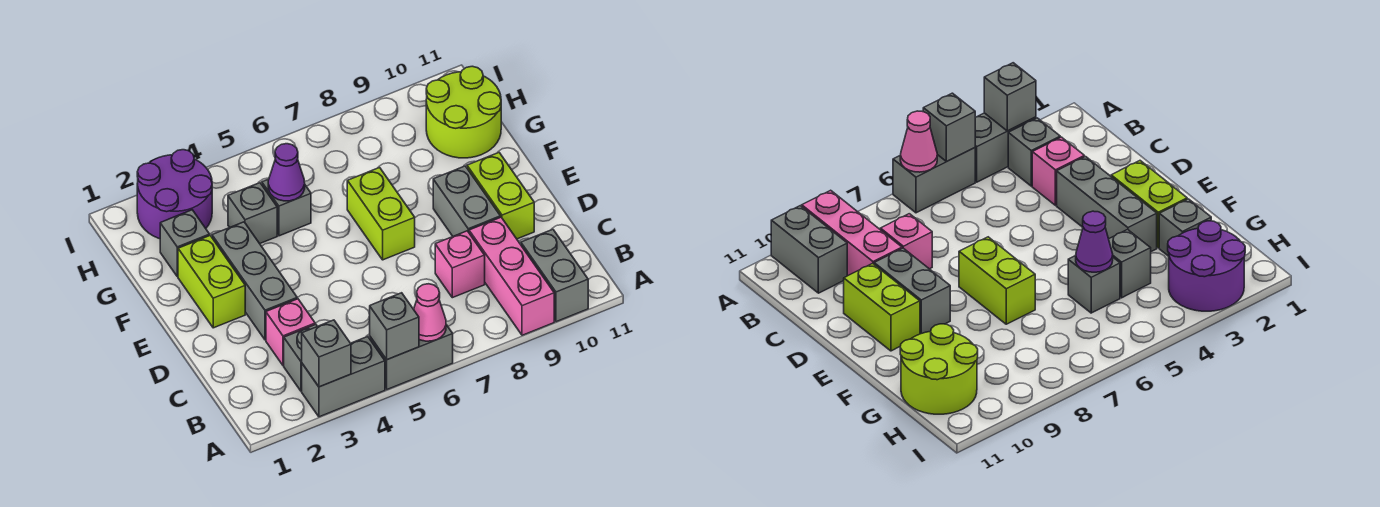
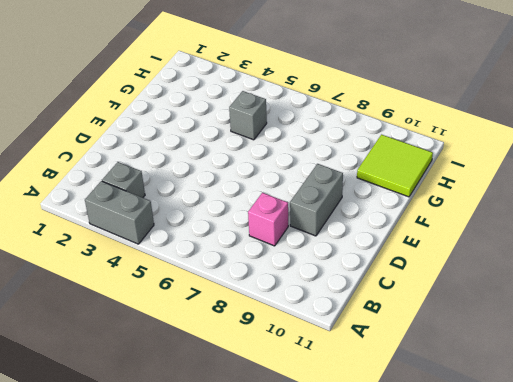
lime 2x2 tile [357,135,433,197] -> lime 2x2 round brick [426,66,501,158]
none -> grey 1x2 brick [370,325,453,389]
none -> pink 1x3 brick [469,217,554,335]
none -> grey 1x2 brick [521,229,588,322]

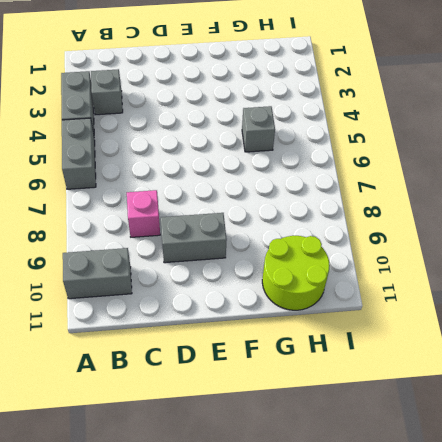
none -> pink 1x3 brick [469,217,554,335]
none -> pink 1x1 brick [266,299,315,366]
none -> grey 1x3 brick [212,222,297,340]

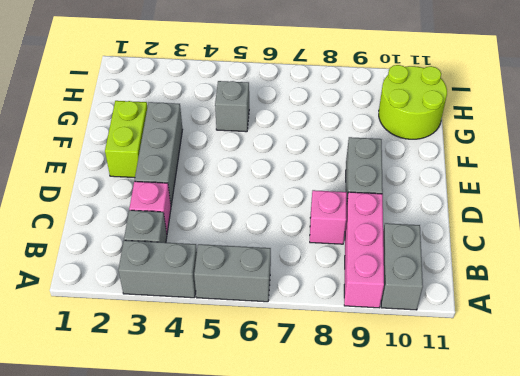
none -> lime 1x2 brick [467,153,534,239]
none -> lime 1x2 brick [347,168,415,260]
none -> grey 1x1 brick [160,210,210,277]

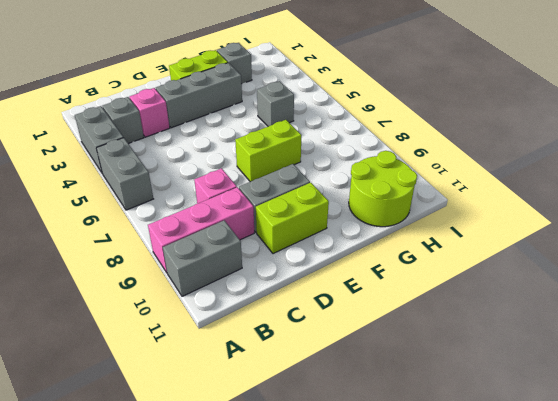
none -> grey 1x1 brick [228,183,277,244]
none -> purple 2x2 round brick [137,150,212,239]
none -> grey 1x1 brick [302,320,351,387]

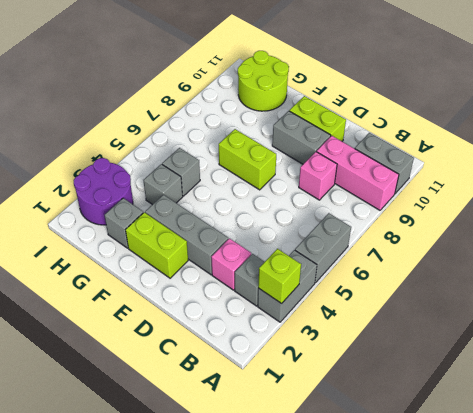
lime 1x1 brick [258,249,301,304] -> grey 1x1 brick [302,320,351,387]
none -> grey 1x1 brick [370,293,419,360]
none -> pink 1x1 cone [414,284,446,341]
none -> purple 1x1 cone [268,144,305,201]

